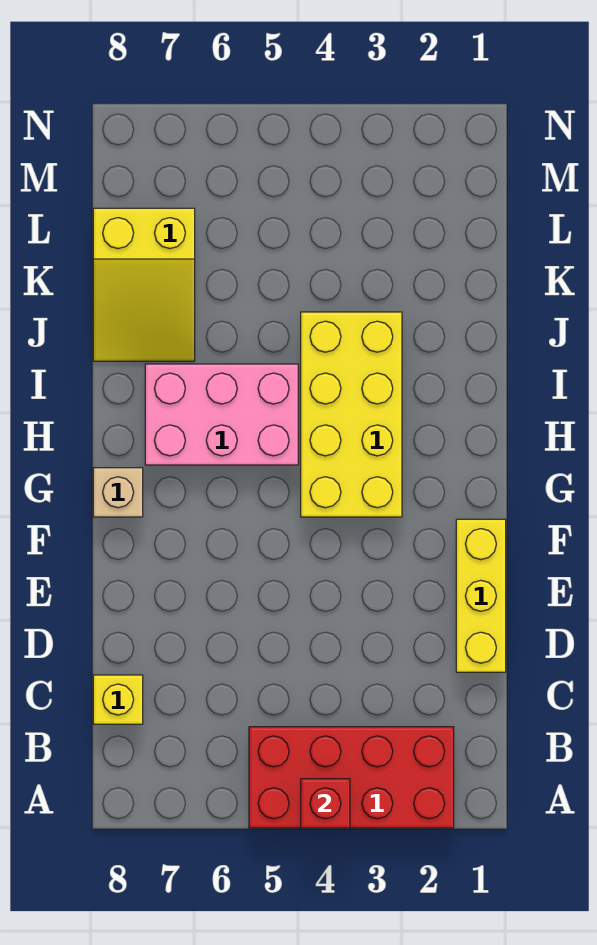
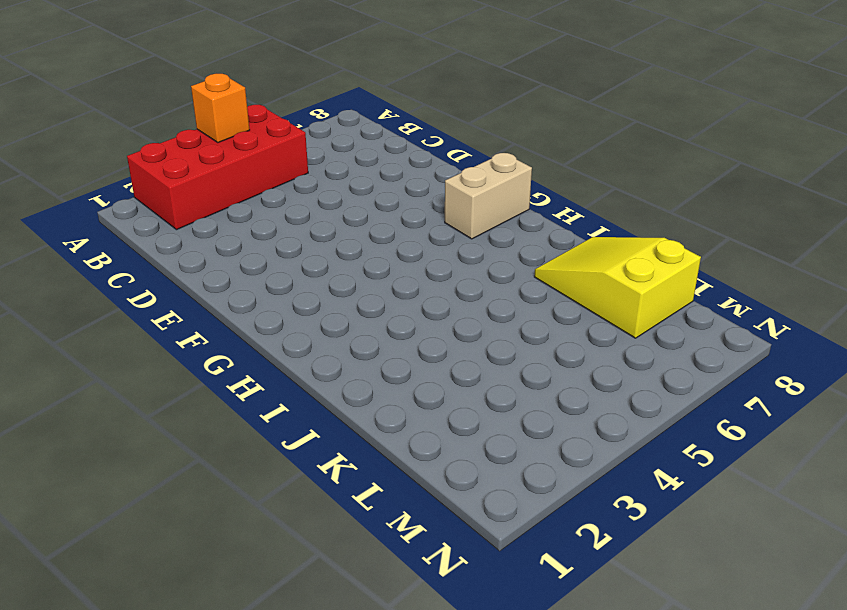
orange 1x1 brick [191,73,250,143] -> red 1x1 brick [301,779,350,828]
tan 1x2 brick [445,153,532,239] -> tan 1x1 brick [93,468,143,517]
none -> yellow 1x1 brick [93,675,143,724]
none -> yellow 1x3 brick [456,519,506,672]

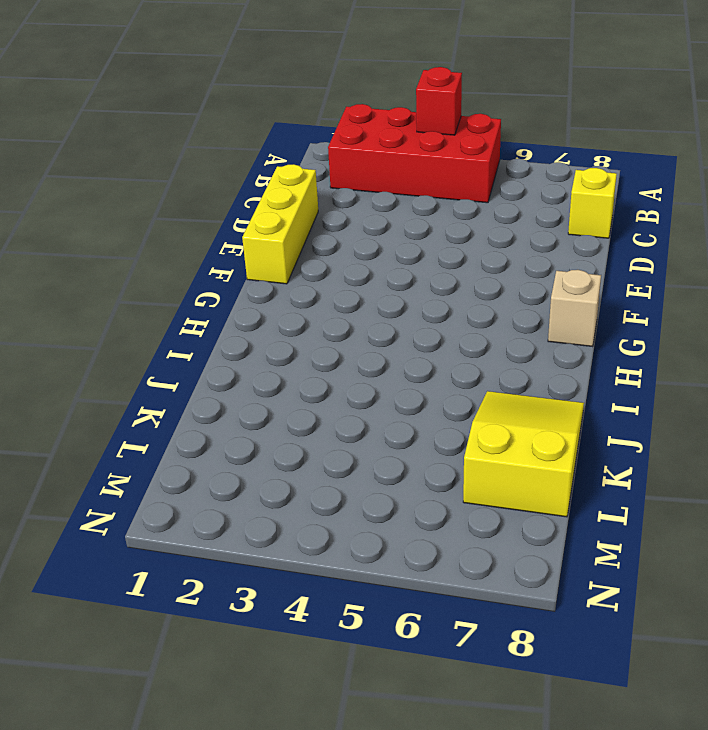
none -> yellow 2x4 brick [301,312,402,517]
none -> pink 2x3 brick [145,364,298,465]

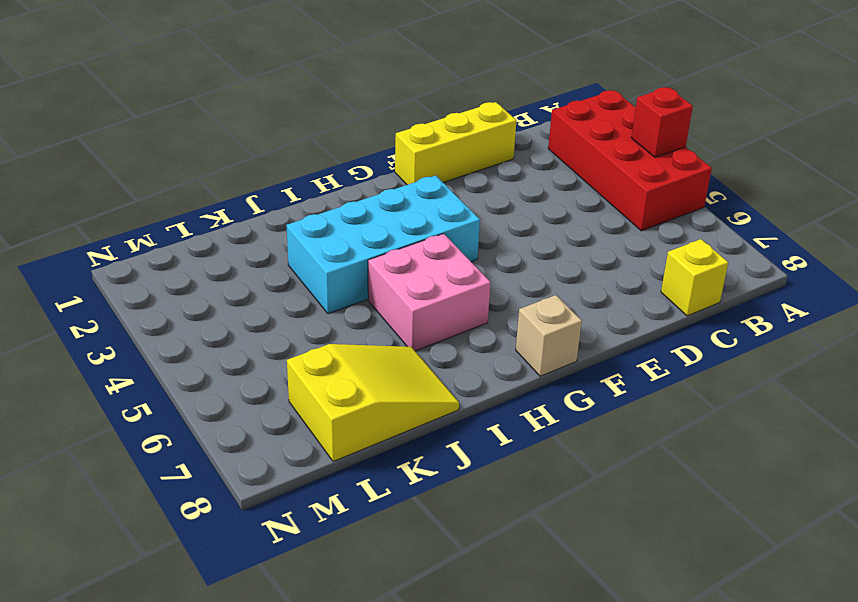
cyan 2x4 brick [286,176,480,314] -> yellow 2x4 brick [301,312,402,517]
pink 2x2 brick [368,234,491,351] -> pink 2x3 brick [145,364,298,465]

